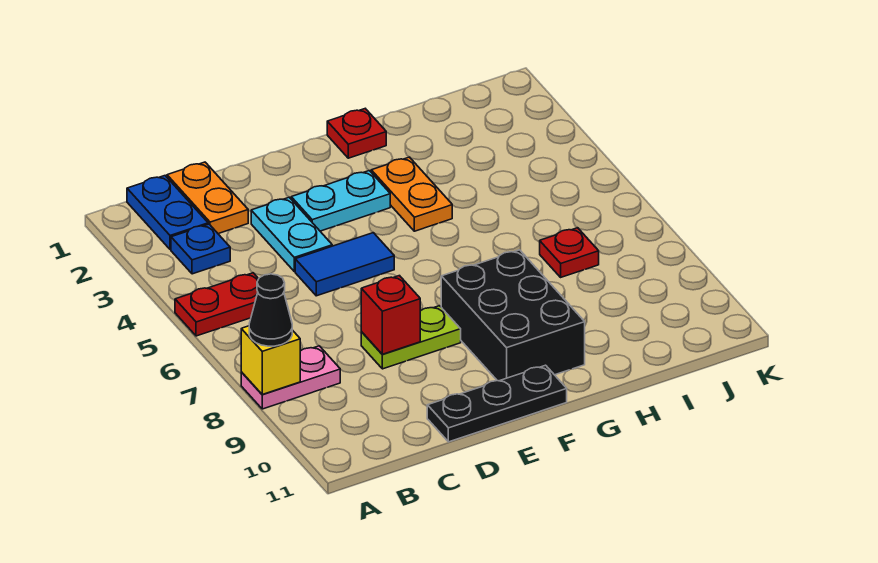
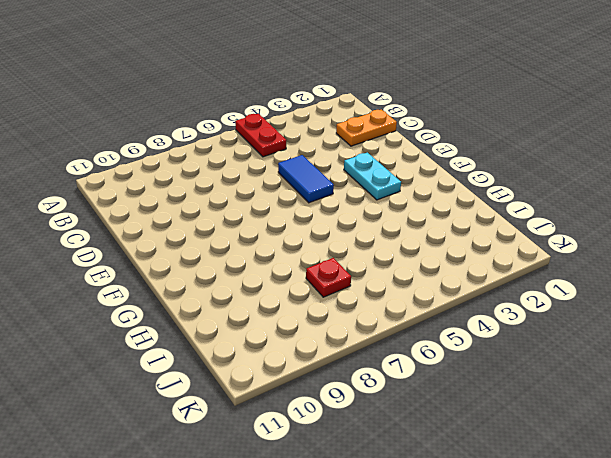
none -> pink 1x2 plate [241,346,340,409]
none -> blue 1x2 plate [127,176,208,250]
none -> blue 1x1 plate [171,224,230,274]

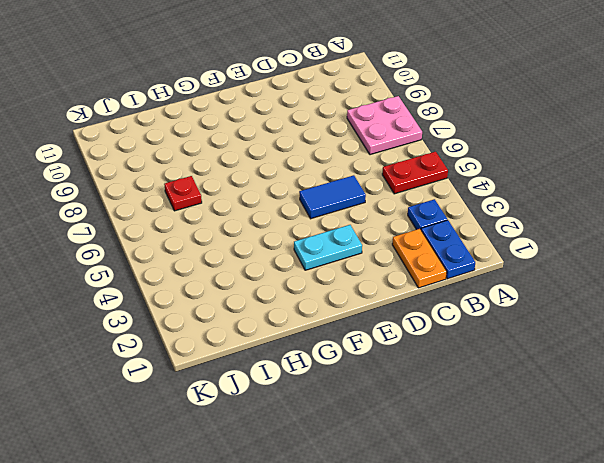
pink 2x2 plate [347,96,422,155] -> pink 1x2 plate [241,346,340,409]
none -> cyan 1x2 plate [251,197,332,271]
none -> lime 1x2 plate [361,306,461,369]
none -> black 1x3 plate [427,365,567,442]

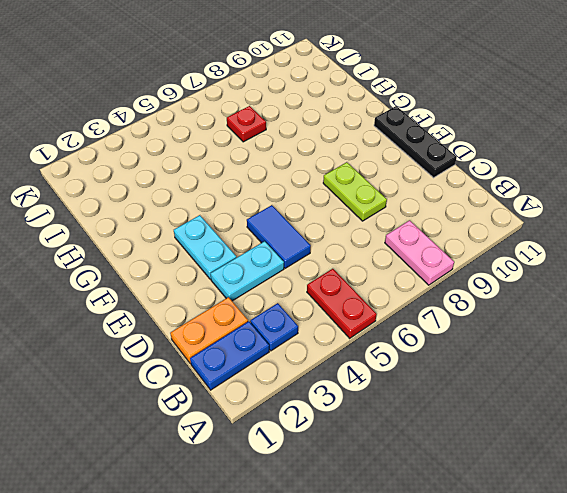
none -> black 2x3 brick [441,250,585,381]
none -> red 1x1 plate [327,109,386,158]
none -> orange 1x2 plate [371,157,452,231]

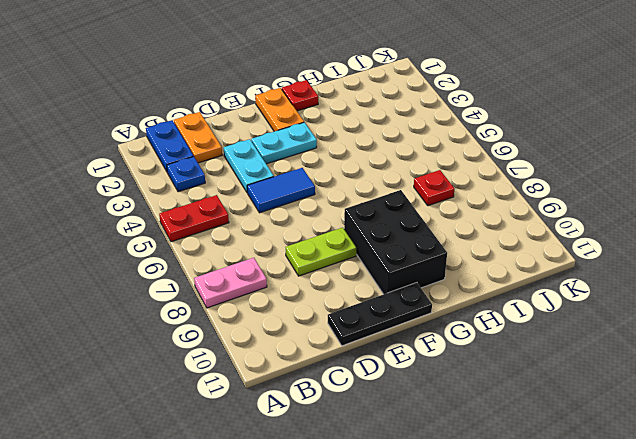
orange 1x2 plate [255,88,304,132] -> orange 1x2 plate moved to [371,157,452,231]
none -> yellow 1x1 brick [241,326,300,394]
none -> red 1x1 brick [361,276,420,354]
none -> black 1x1 cone [249,274,292,346]

